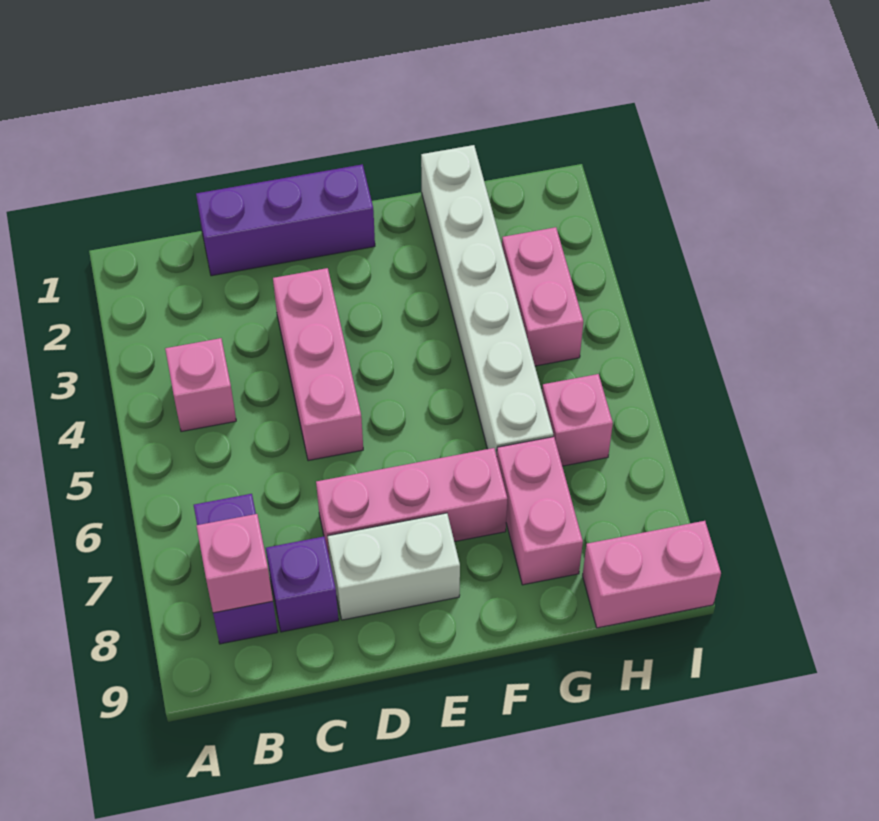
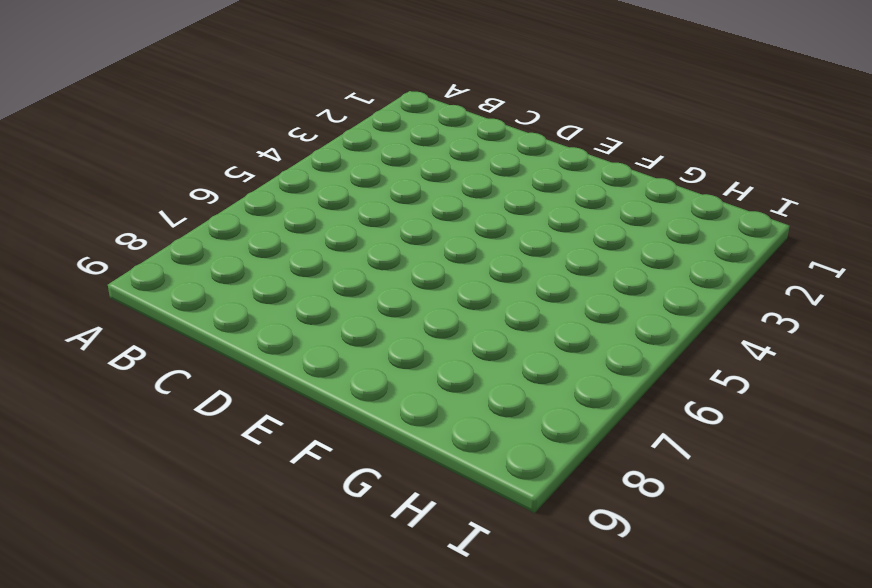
none -> pink 1x1 brick [165,338,236,432]
none -> purple 1x2 brick [194,494,278,644]
none -> purple 1x3 brick [196,164,375,276]

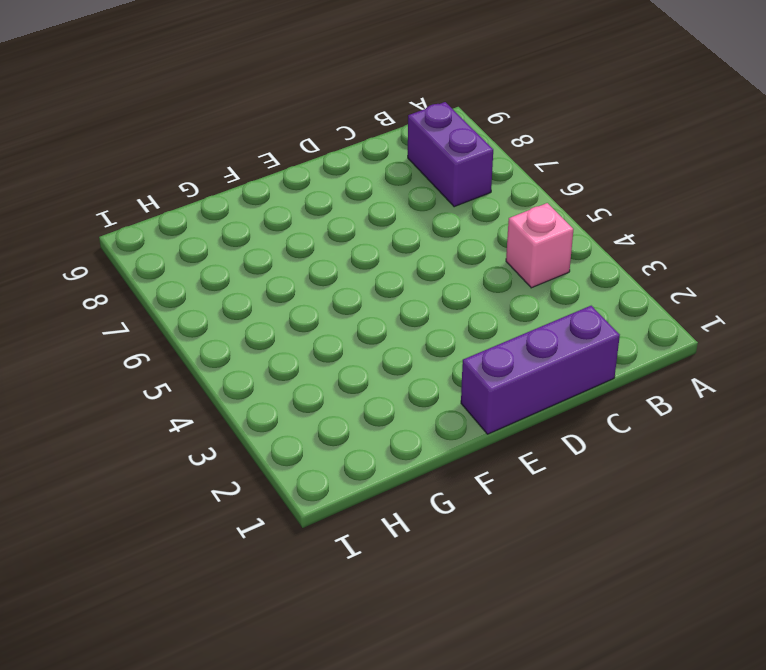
none -> purple 1x1 brick [266,537,339,632]
none -> pink 1x3 brick [273,268,363,461]
none -> pink 1x3 brick [316,448,507,559]

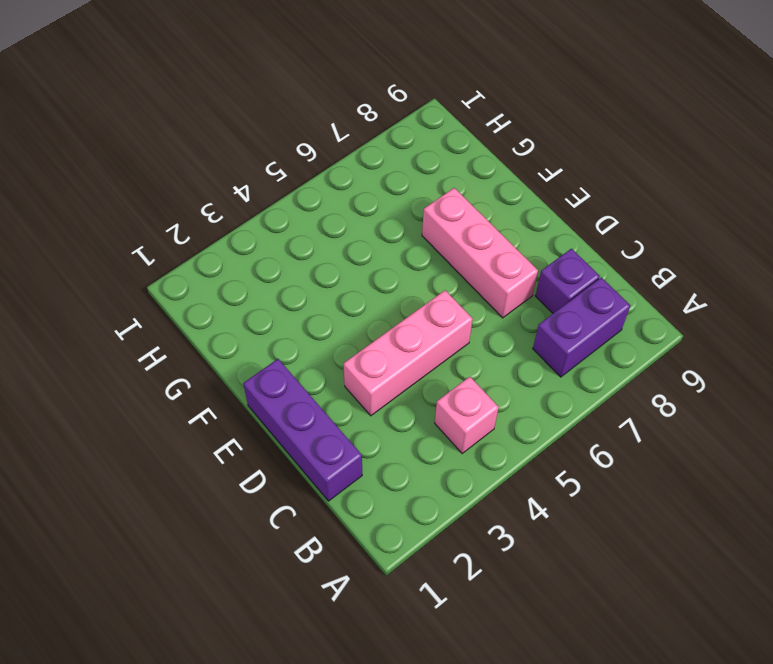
none -> white 1x2 brick [328,513,460,620]
none -> white 1x6 brick [421,145,553,456]
none -> pink 1x2 brick [497,437,583,585]

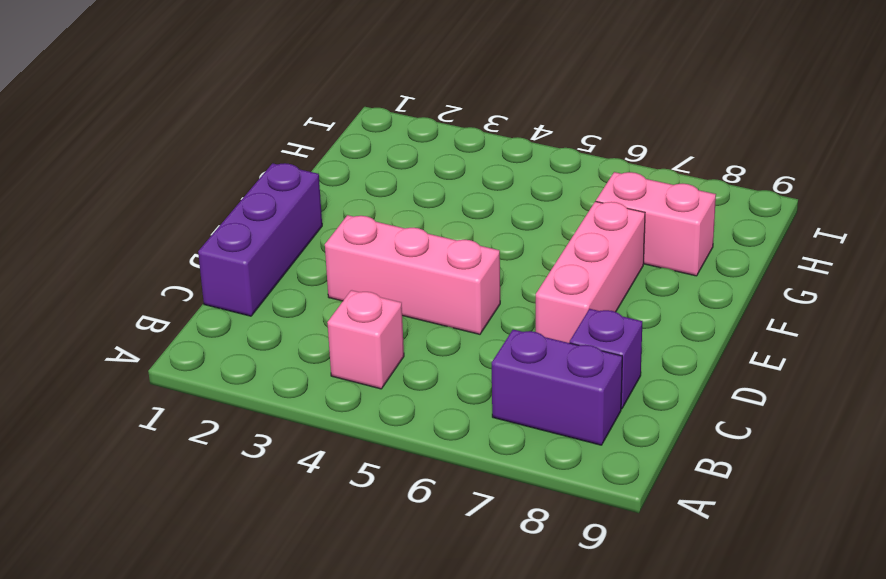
none -> white 1x2 brick [328,513,460,620]
none -> white 1x6 brick [421,145,553,456]
none -> pink 1x2 brick [502,227,583,366]

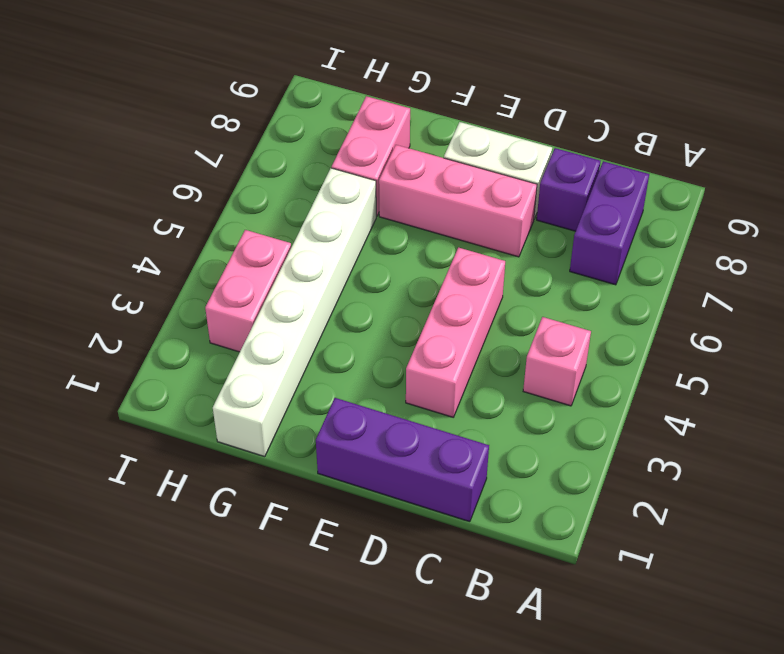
none -> pink 1x1 brick [542,374,613,466]
none -> pink 1x2 brick [583,521,721,628]
none -> pink 1x1 brick [197,514,273,613]

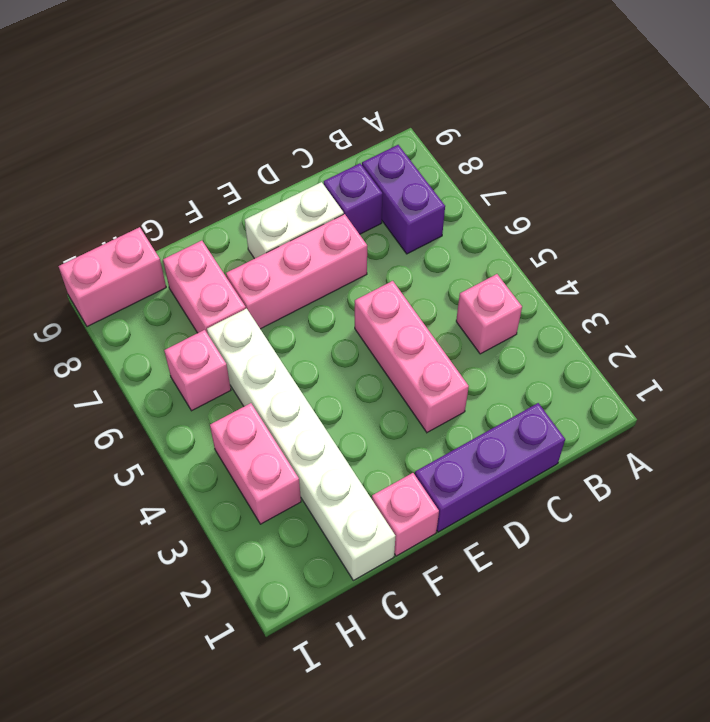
pink 1x1 brick [372,473,439,556] -> pink 1x1 brick moved to [197,514,273,613]

